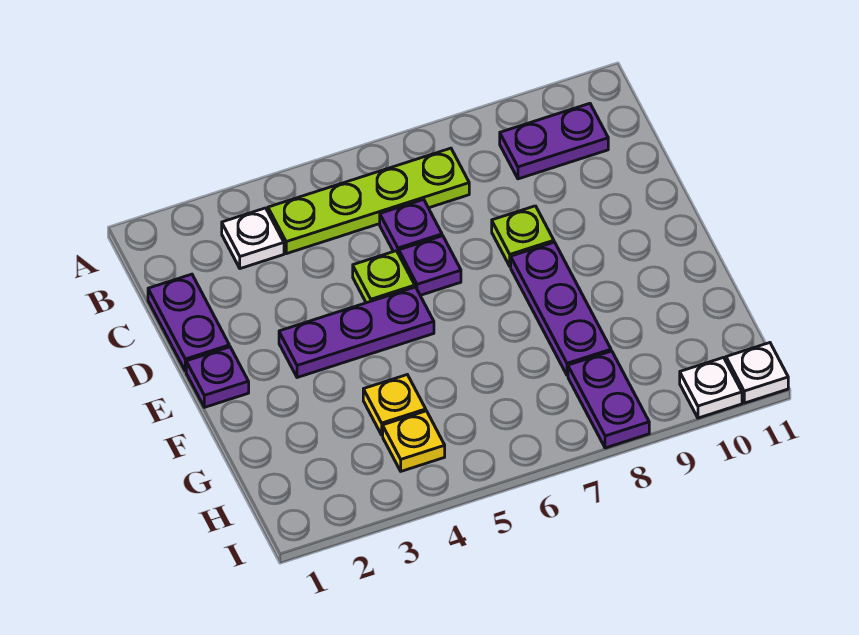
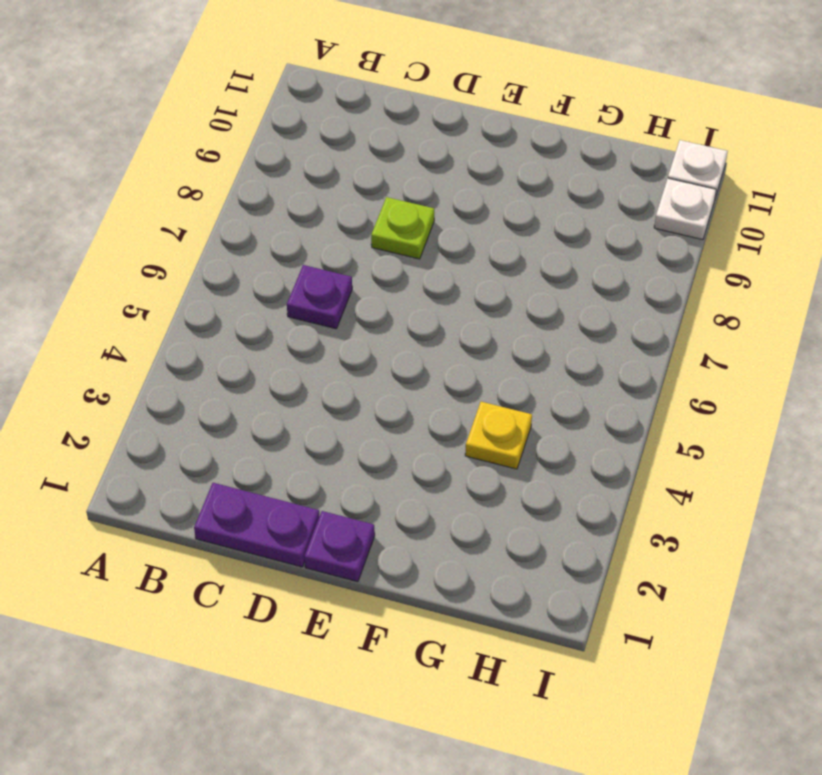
none -> white 1x1 plate [222,208,284,269]
none -> lime 1x4 plate [268,148,469,254]
none -> purple 1x2 plate [500,104,608,179]

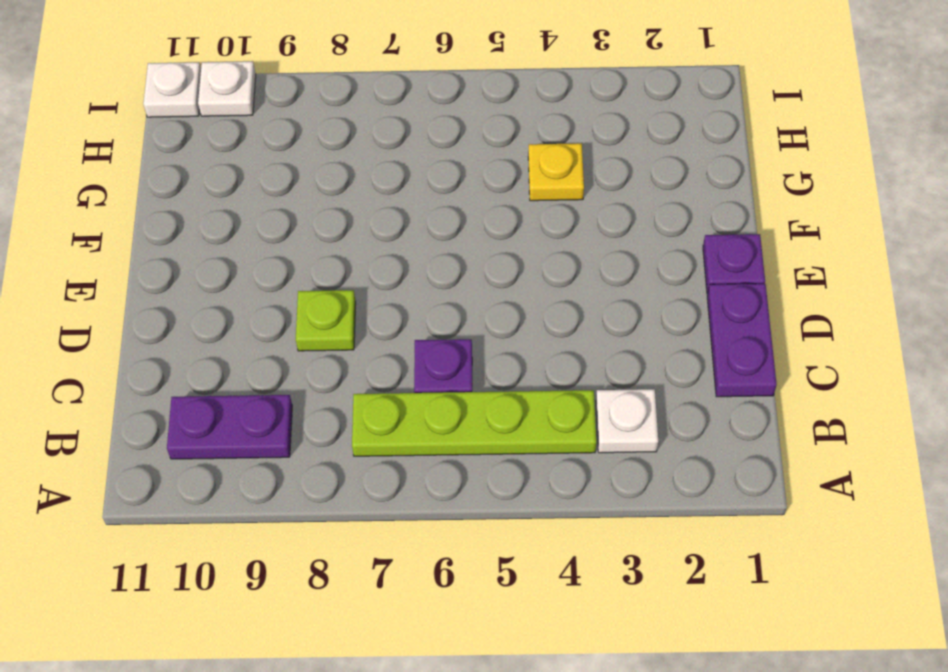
none -> lime 1x1 plate [353,251,415,303]
none -> purple 1x1 plate [399,236,461,295]
none -> purple 1x3 plate [279,287,434,378]

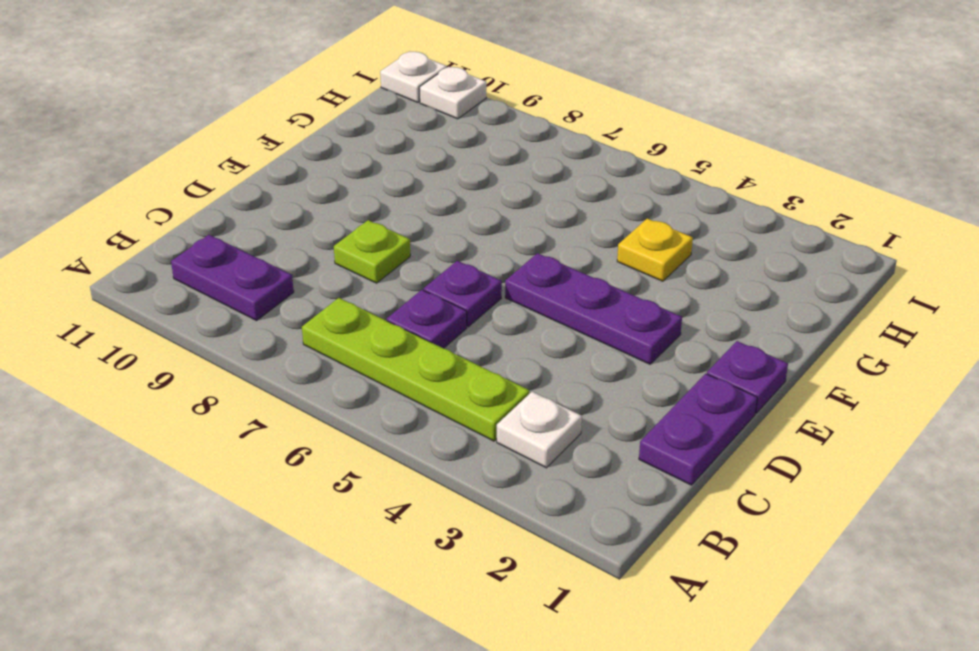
none -> lime 1x1 plate [353,251,415,303]
none -> purple 1x3 plate [511,242,611,375]
none -> yellow 1x1 plate [383,411,445,471]

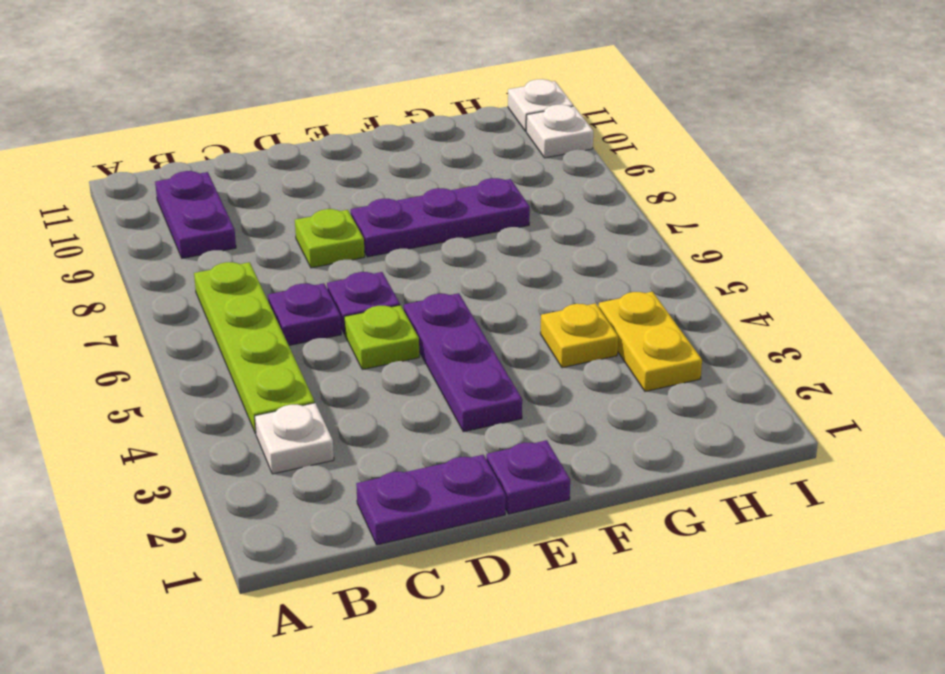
yellow 1x2 plate [598,292,702,391] -> yellow 1x1 plate [383,411,445,471]
none -> purple 1x2 plate [568,351,649,448]

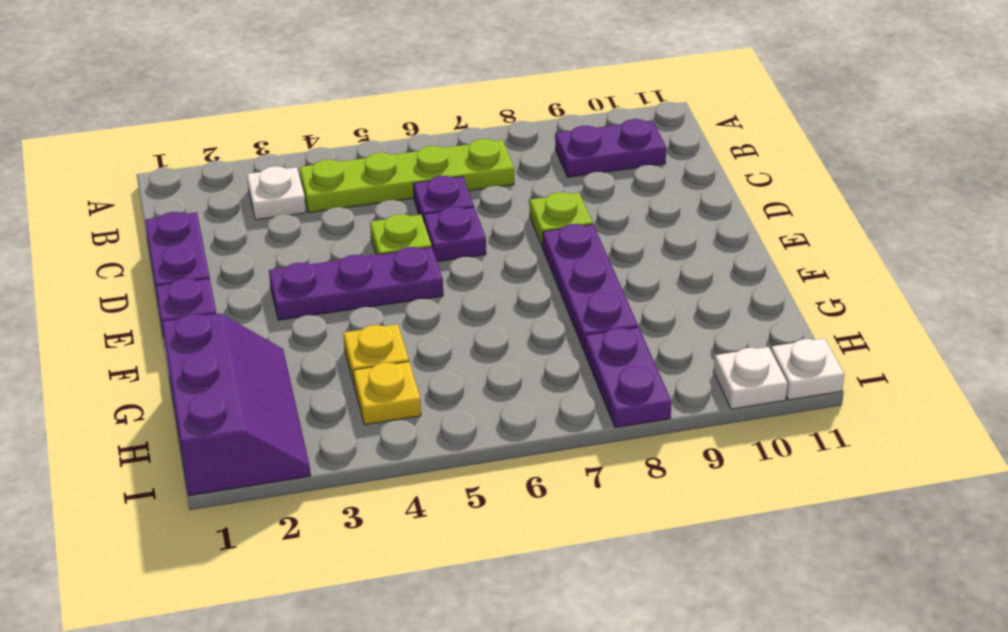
purple 2x3 slope [162,313,311,496] -> none

